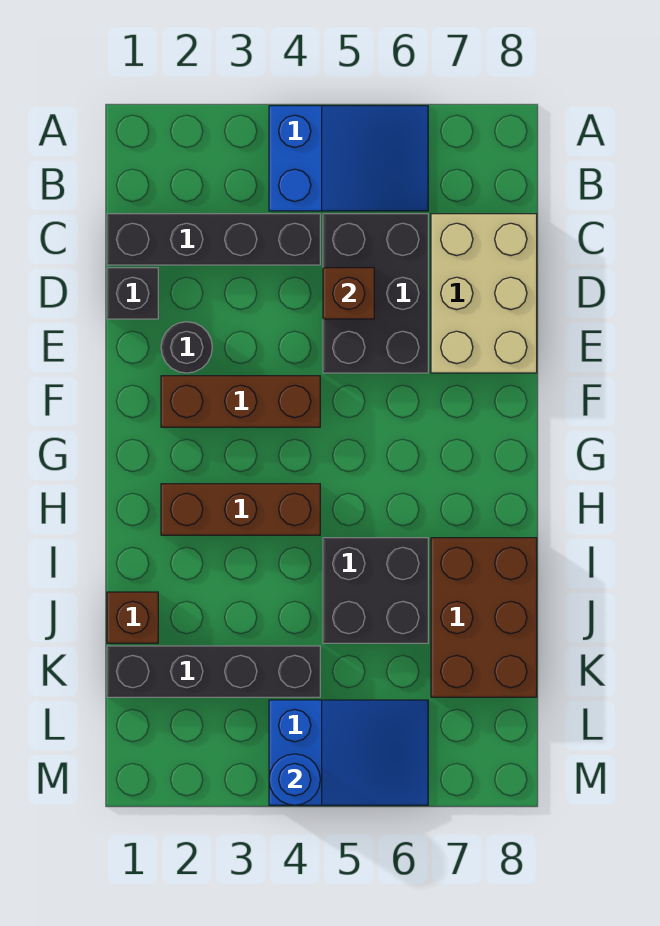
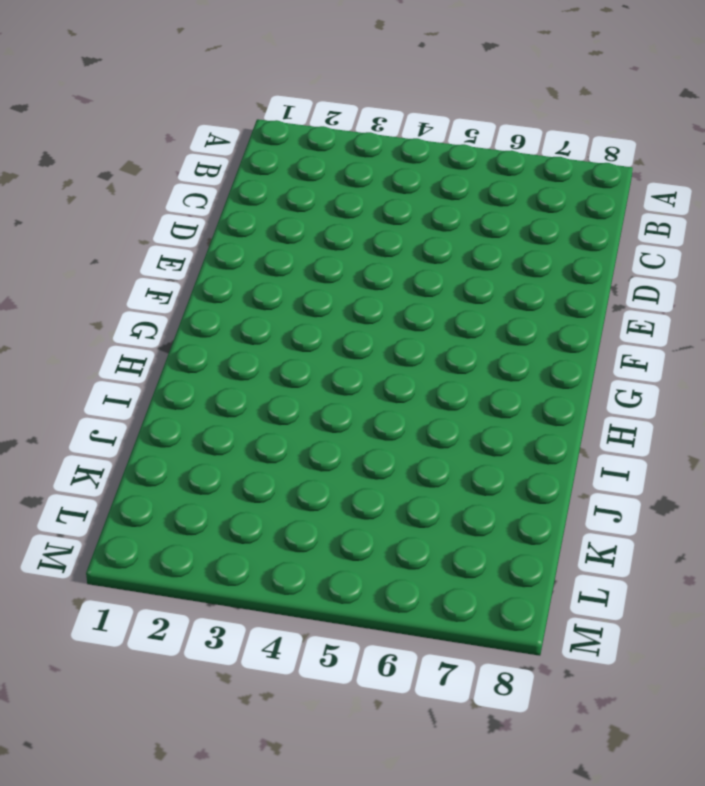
none -> blue 2x3 slope [269,106,428,211]
none -> black 1x4 brick [107,214,320,265]
none -> black 2x3 brick [323,214,428,373]

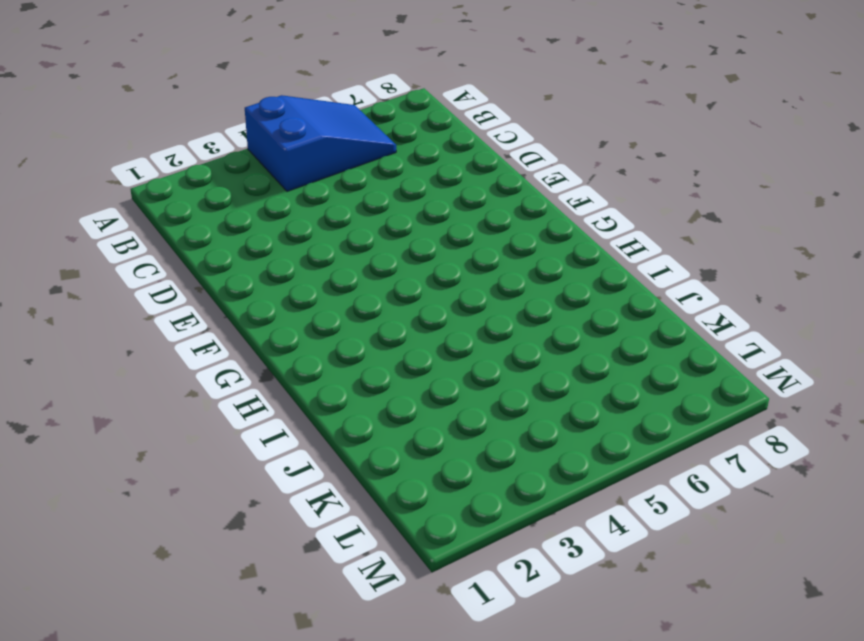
none -> black 1x4 brick [107,214,320,265]
none -> black 2x3 brick [323,214,428,373]
none -> tan 2x3 brick [431,214,537,373]

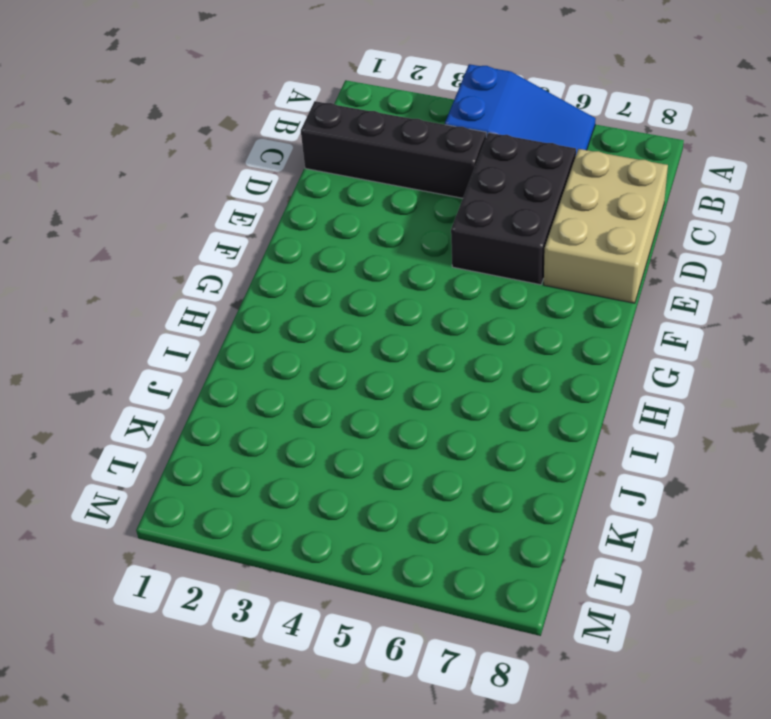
none -> black 1x1 brick [107,268,158,319]
none -> black 1x1 round brick [161,322,212,373]
none -> brown 1x3 brick [161,376,320,427]

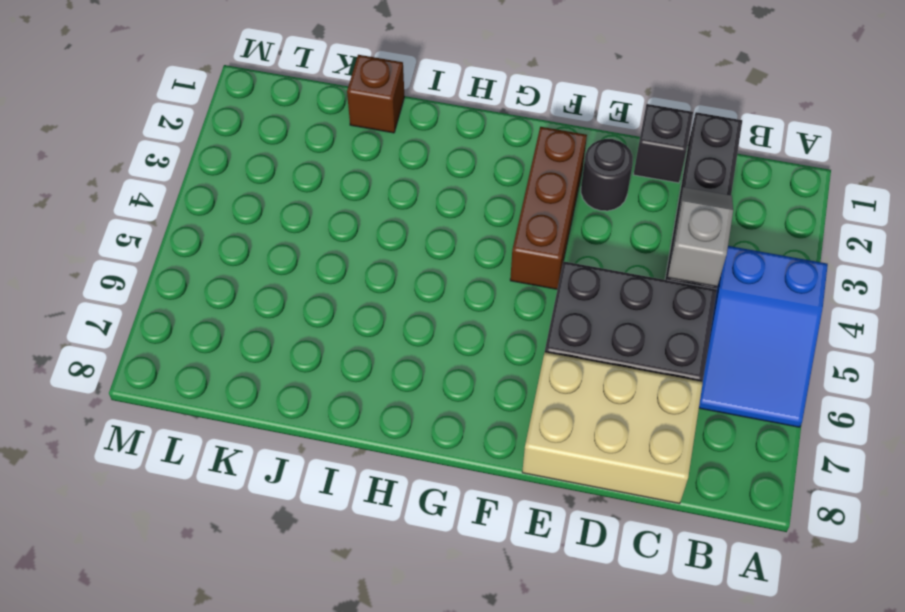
grey 1x2 slope [668,187,733,287] -> none
none -> brown 1x3 brick [161,484,320,535]
none -> black 2x2 brick [323,538,428,643]
none -> brown 2x3 brick [431,538,537,697]

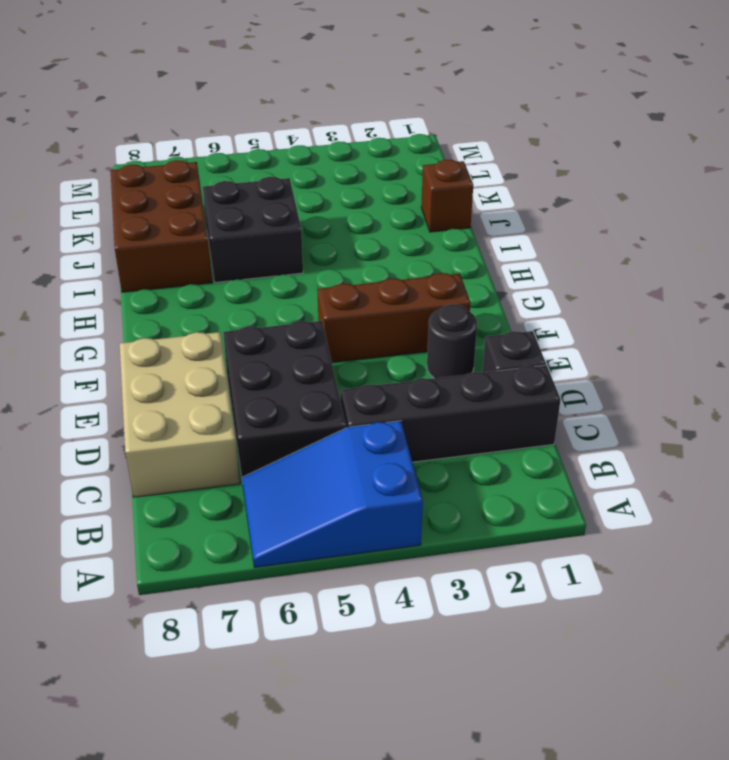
none -> brown 1x3 brick [161,484,320,535]
none -> black 1x4 brick [107,646,320,697]
none -> blue 2x3 slope [269,700,428,805]

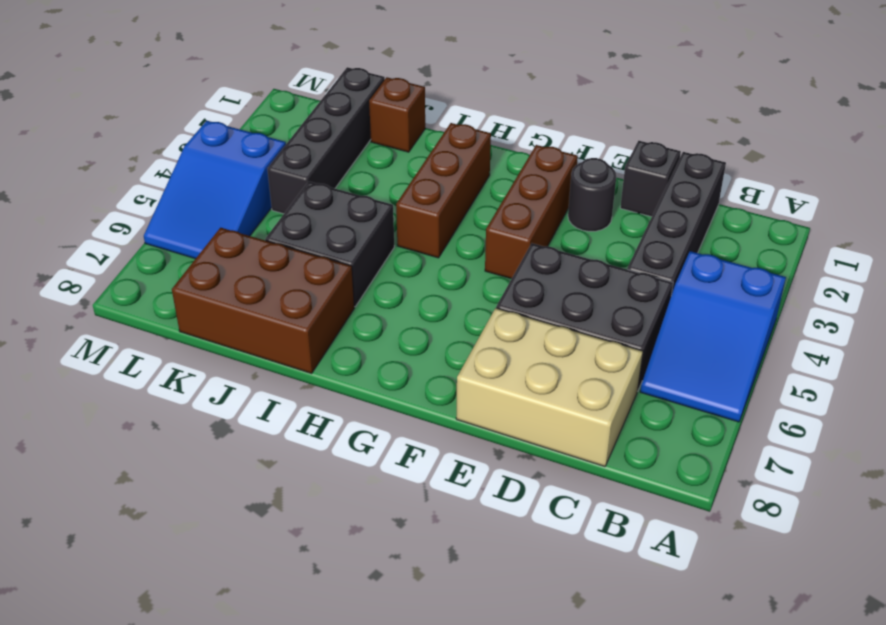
none -> brown 1x1 brick [323,268,374,319]
none -> blue 1x1 round brick [269,754,320,805]

